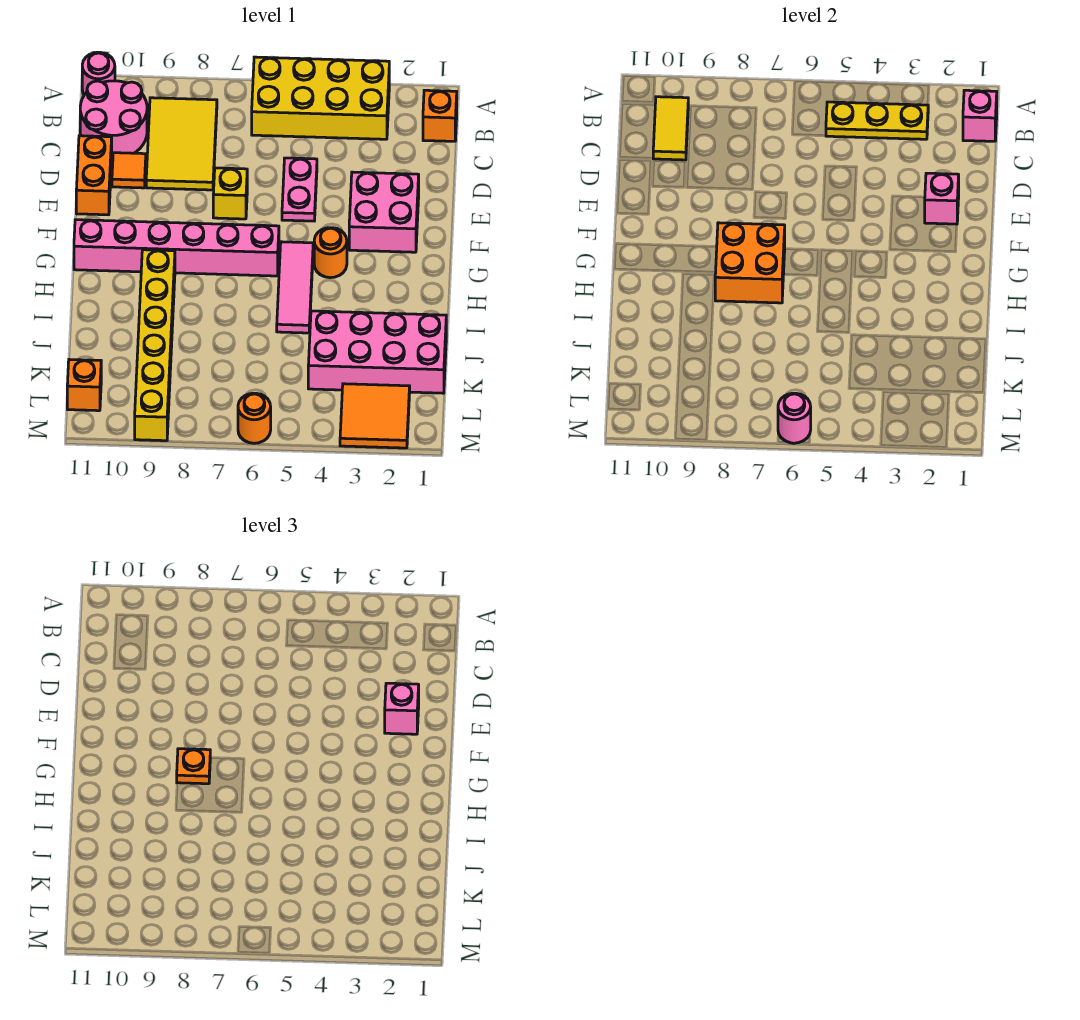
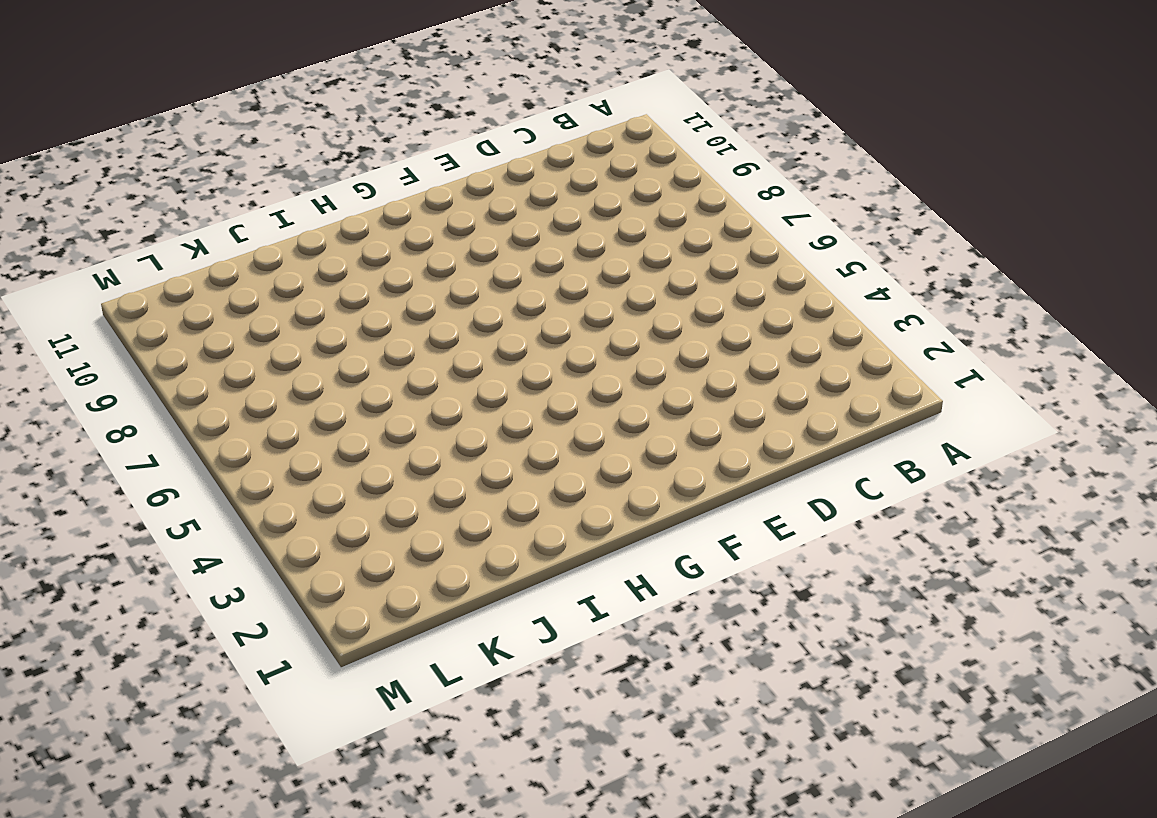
none -> yellow 2x4 brick [252,57,389,139]
none -> pink 1x1 round brick [82,52,115,95]
none -> orange 1x1 brick [423,90,457,141]

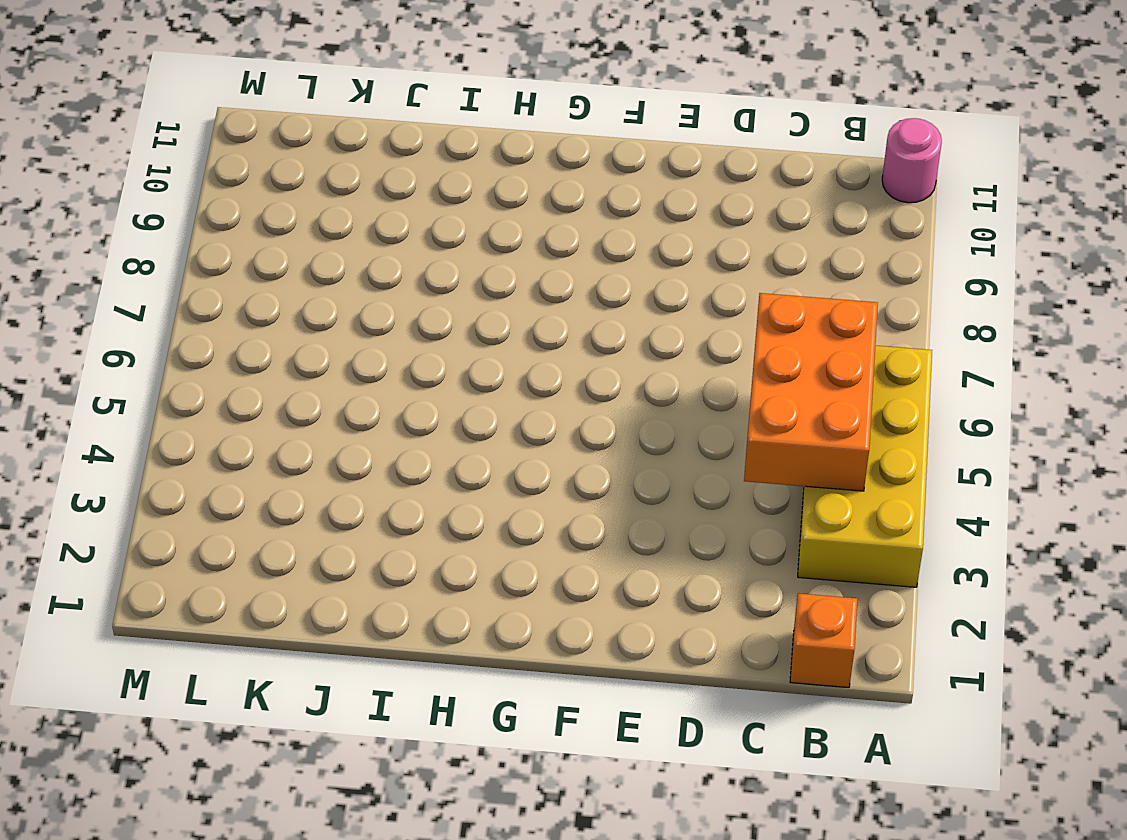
orange 2x3 brick [744,293,878,491] -> yellow 1x3 plate [826,102,928,139]
none -> yellow 2x3 tile [146,98,217,190]
none -> pink 2x2 round brick [80,81,147,159]
none -> pink 1x2 plate [282,158,317,221]

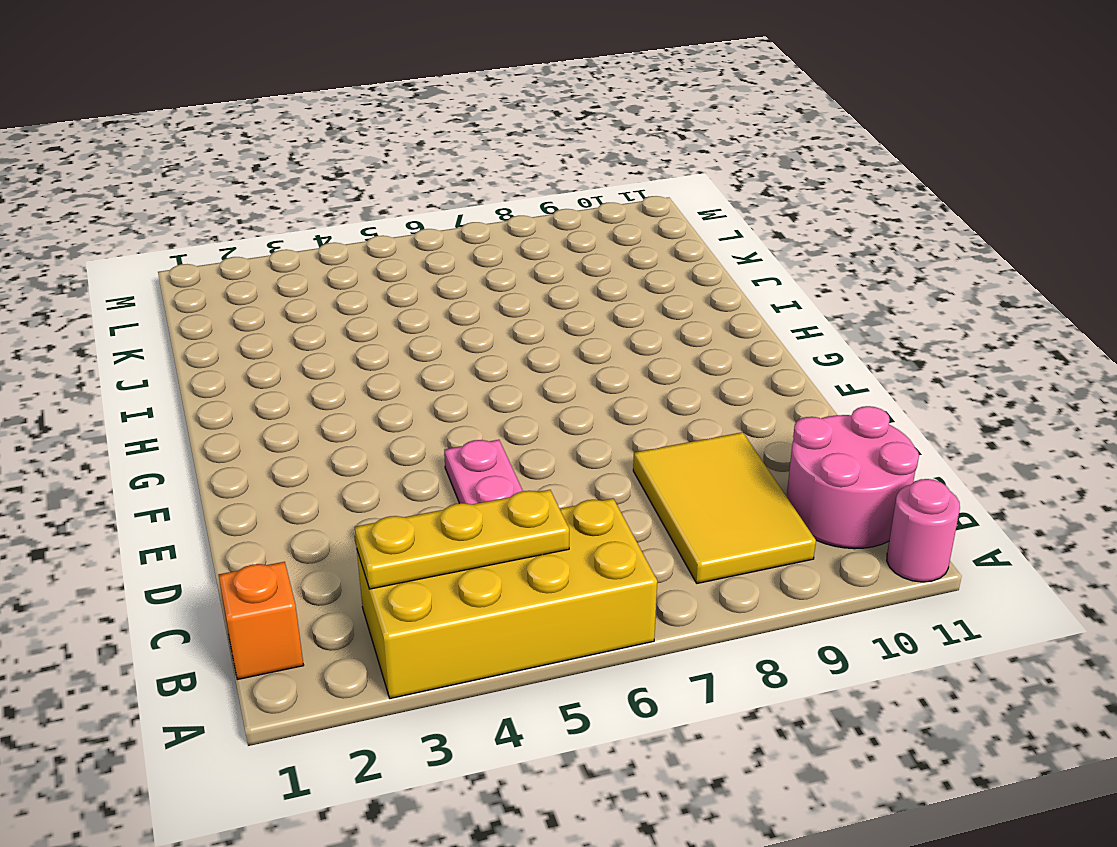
none -> orange 1x1 tile [112,153,146,188]
none -> orange 1x2 brick [76,136,112,215]
none -> pink 2x2 brick [349,172,419,252]

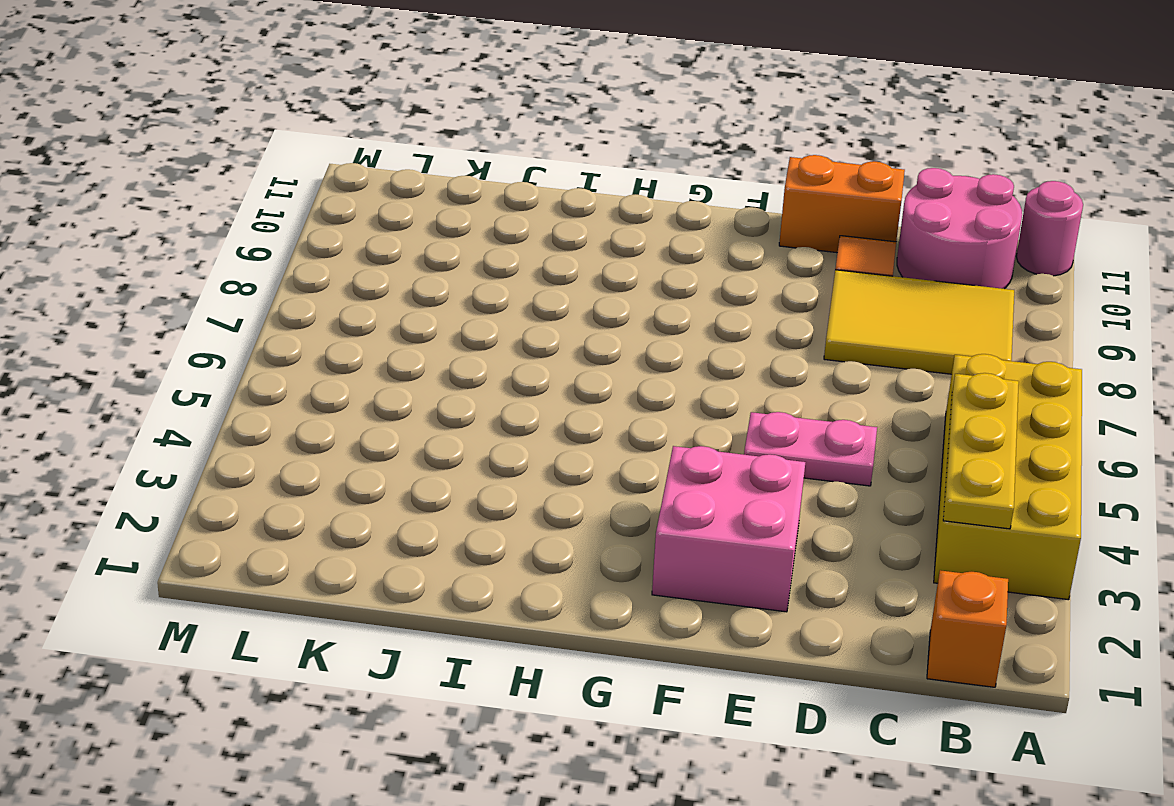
none -> yellow 1x1 brick [213,168,247,219]
none -> orange 1x1 round brick [314,228,347,278]
none -> pink 1x3 tile [277,242,313,333]

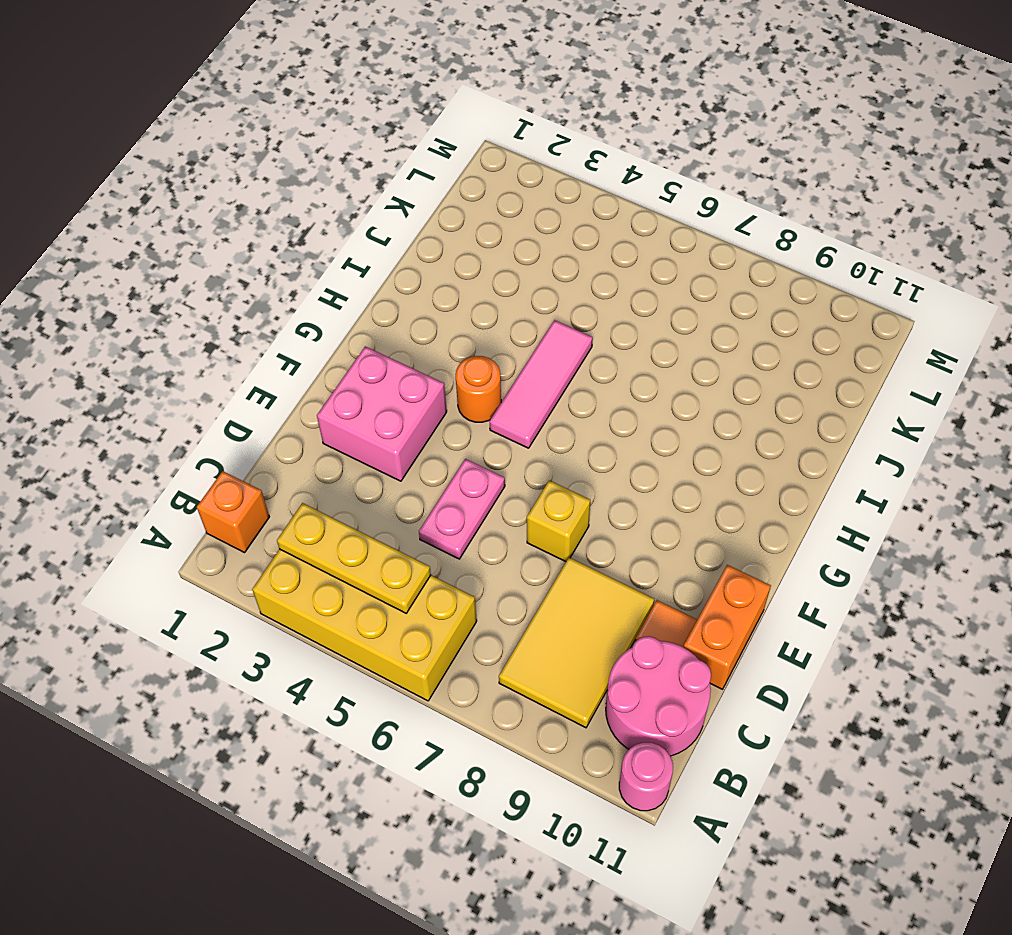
none -> pink 1x6 brick [74,220,279,276]
none -> yellow 1x6 brick [135,250,175,441]
none -> pink 2x4 brick [308,311,446,393]

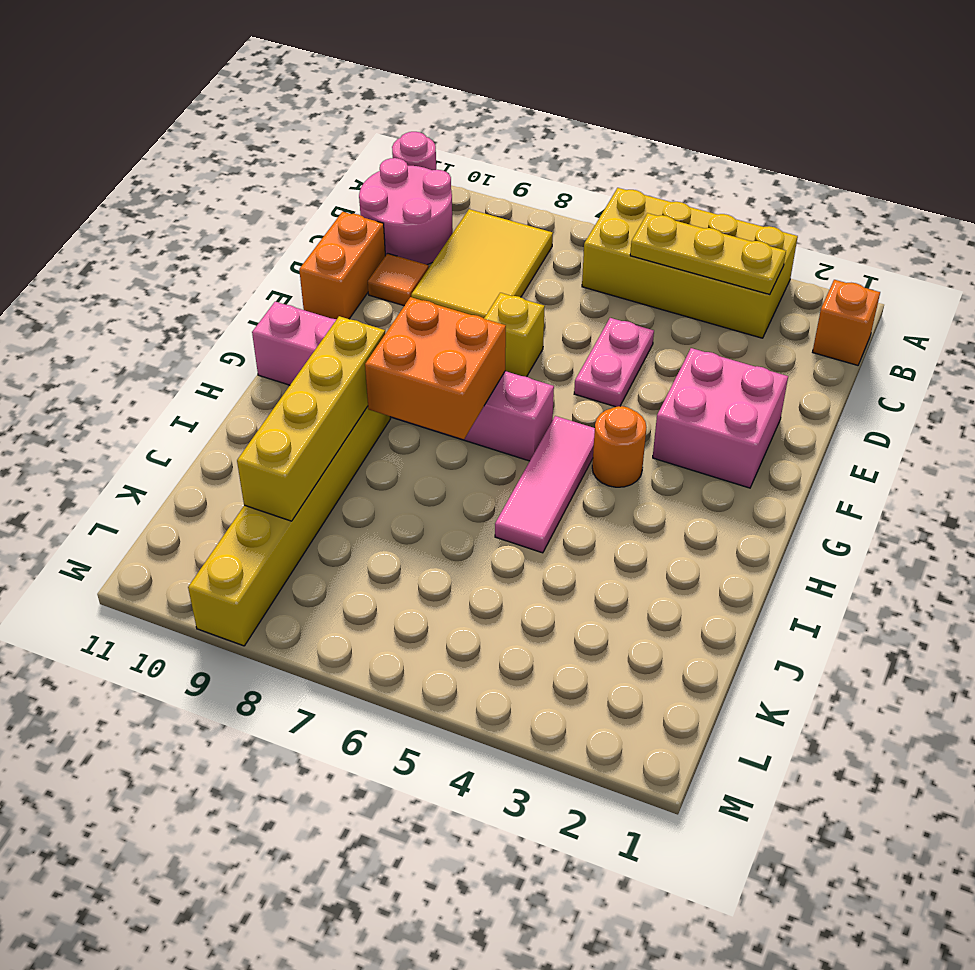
yellow 1x4 brick [237,316,385,521] -> none
none -> pink 2x4 brick [308,311,446,393]
none -> orange 2x2 tile [340,384,410,448]
none -> orange 1x1 brick [67,360,101,411]

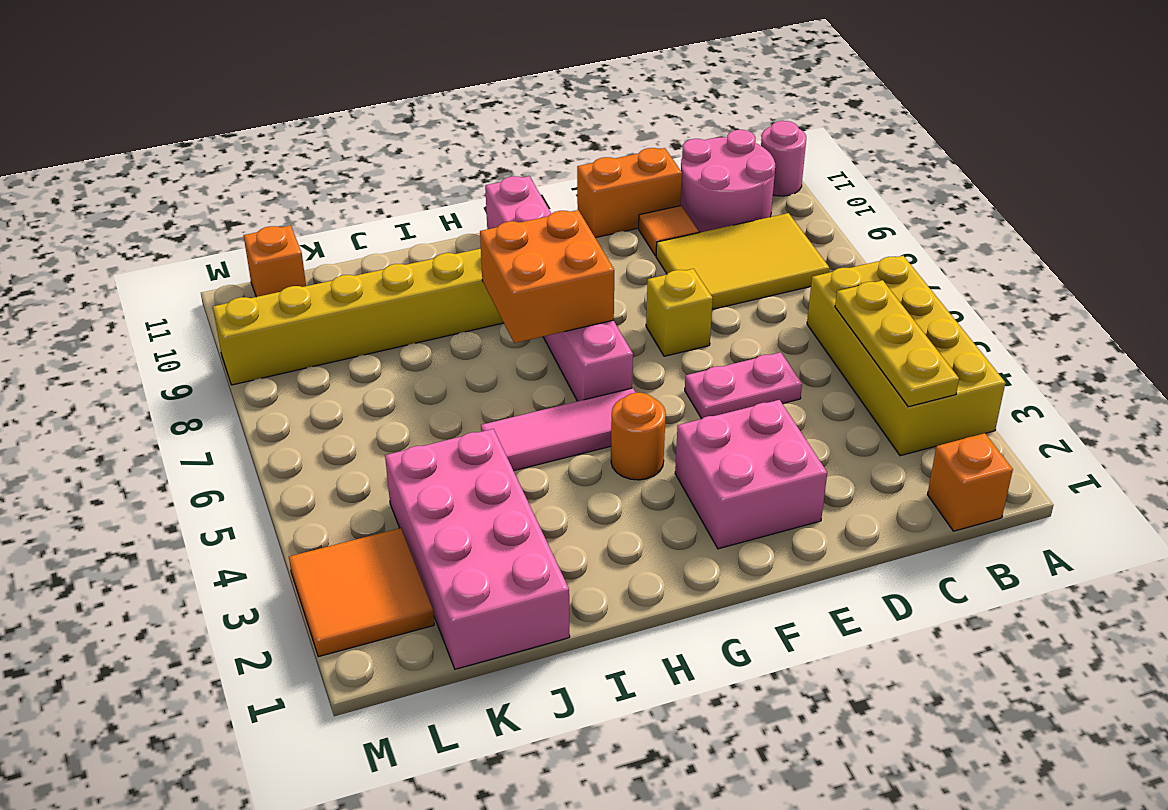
none -> orange 1x1 round brick [238,393,271,443]
none -> pink 1x1 brick [963,90,997,141]
none -> yellow 1x2 tile [653,97,688,160]

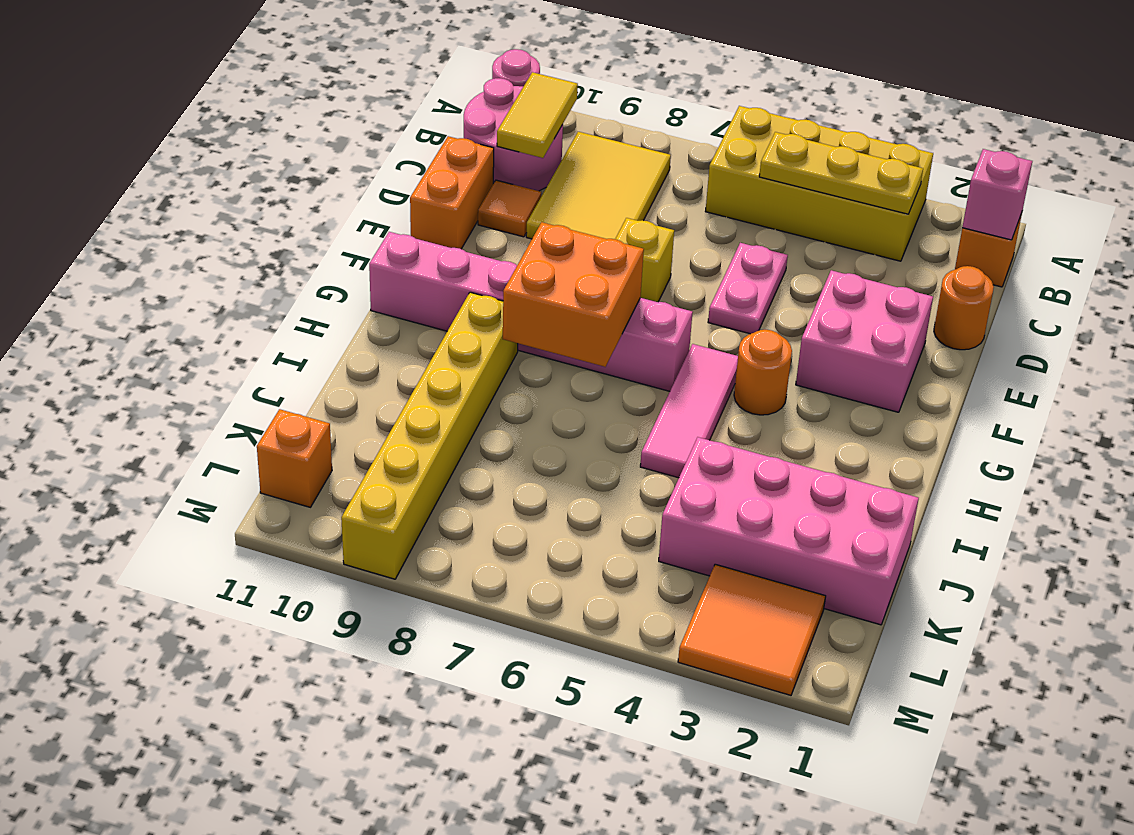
orange 1x1 round brick [934,266,994,350] -> orange 1x1 round brick moved to [238,393,271,443]
none -> pink 1x1 brick [925,173,959,224]
none -> pink 1x1 round brick [778,393,811,443]
none -> pink 1x1 brick [385,683,419,734]

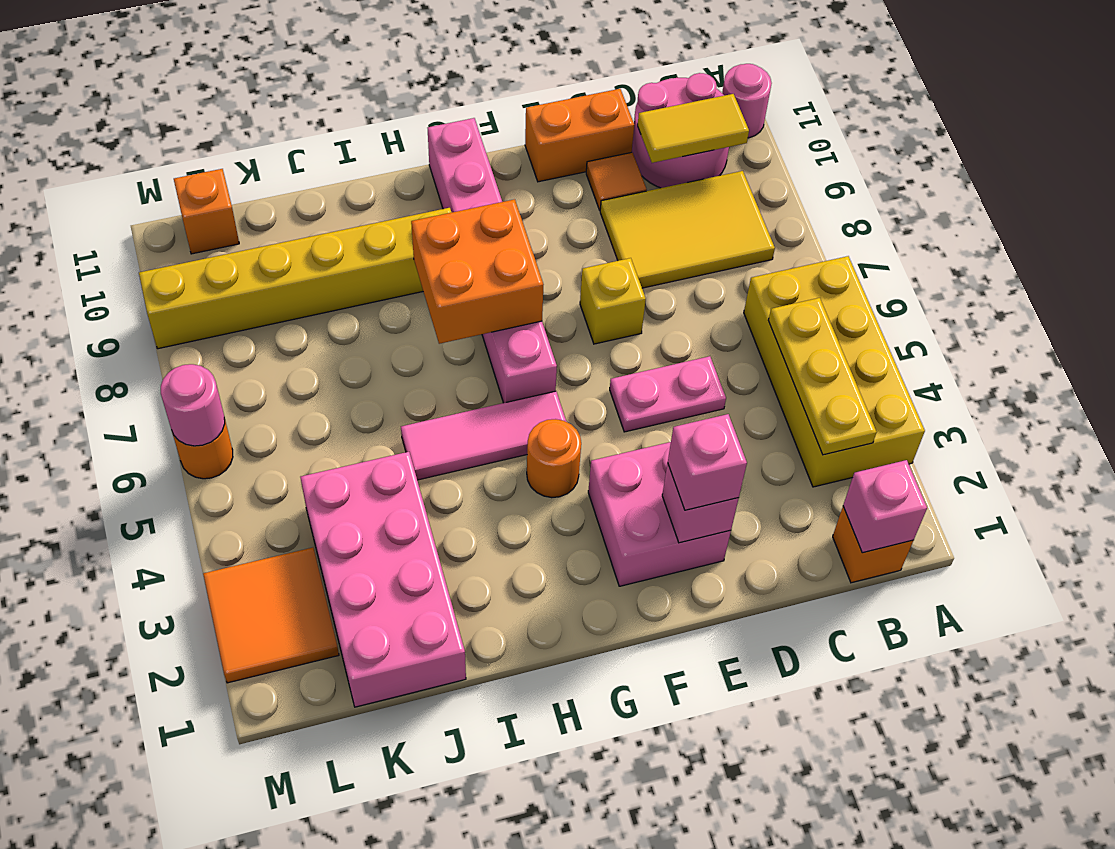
none -> orange 1x1 plate [177,749,210,784]

